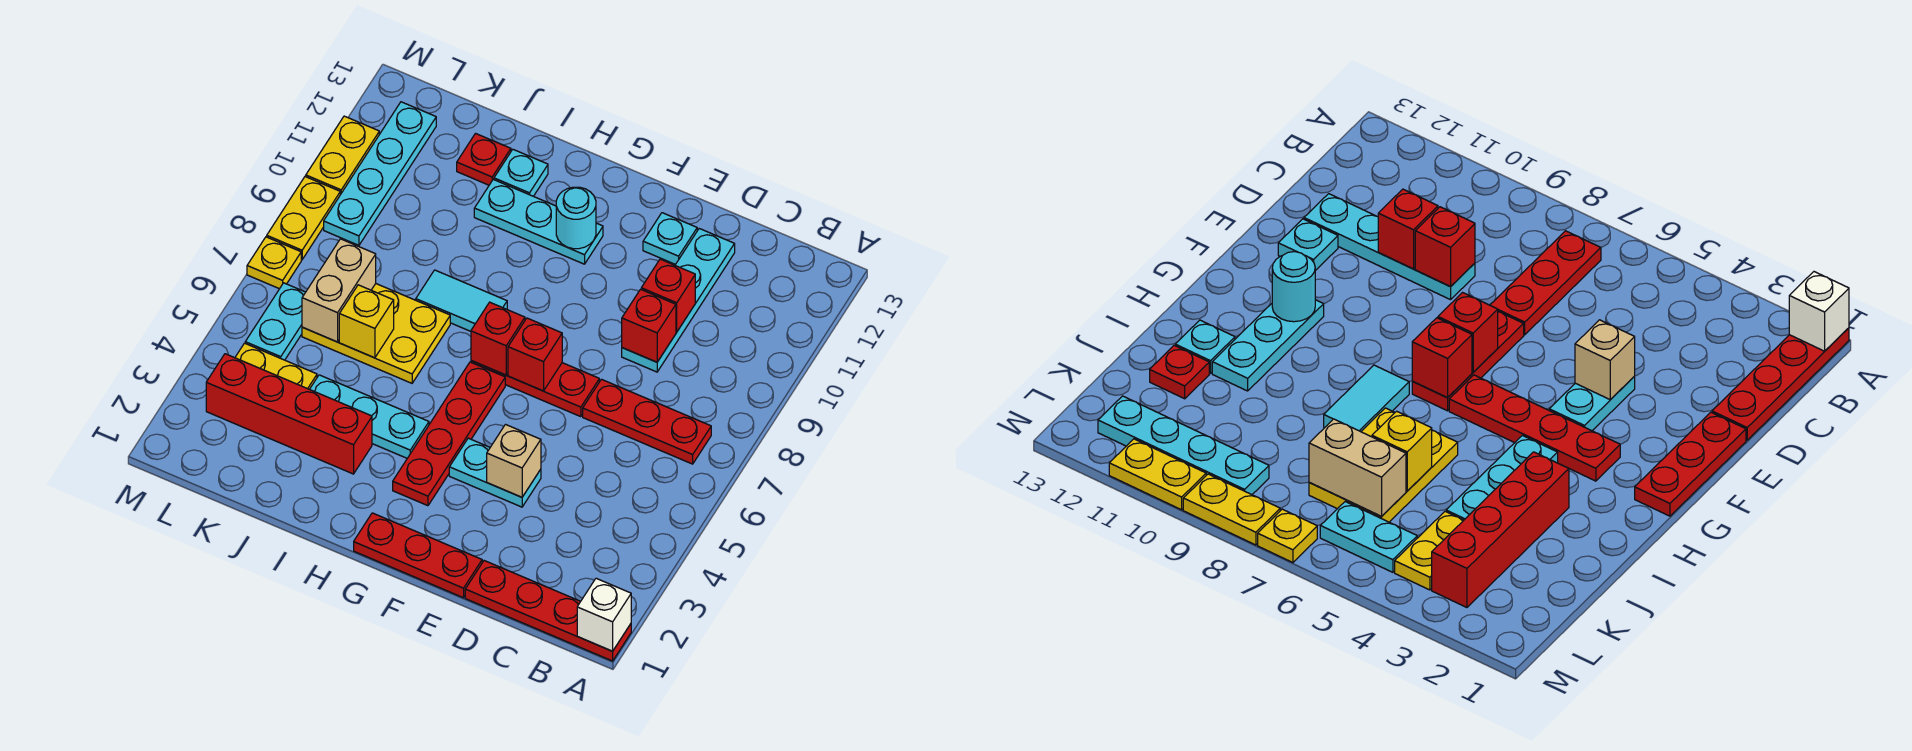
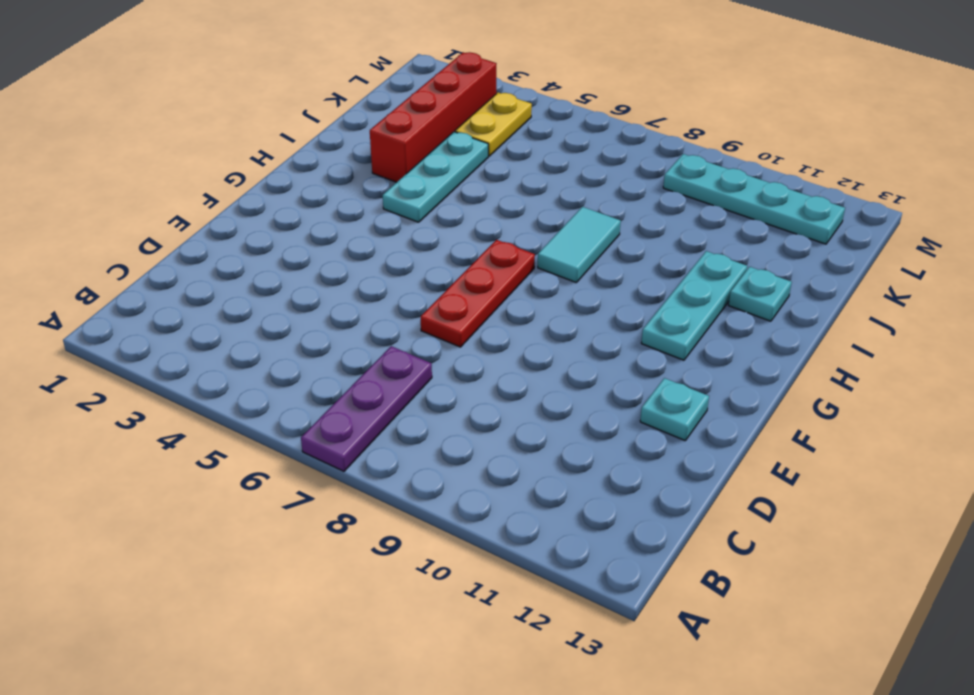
purple 1x3 plate [301,346,432,471] -> red 1x3 plate [583,379,711,464]
none -> red 1x4 plate [465,561,631,661]
none -> cyan 1x4 plate [622,229,735,372]
none -> red 1x3 plate [354,513,482,598]
none -> cyan 1x2 plate [449,438,541,507]

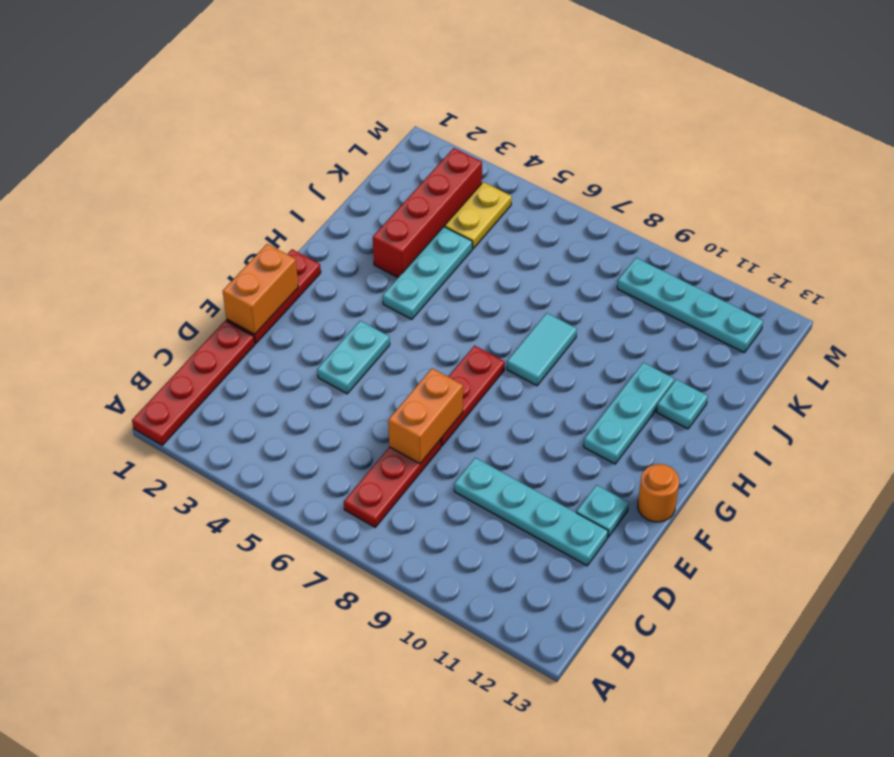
orange 1x2 brick [388,368,463,464] -> none
orange 1x2 brick [223,244,298,334] -> none
orange 1x1 round brick [638,464,679,522] -> none
none -> red 1x4 plate [393,362,505,506]
none -> yellow 2x3 plate [302,284,450,383]
none -> red 1x1 plate [457,134,511,185]
none -> cyan 1x2 plate [245,283,306,360]

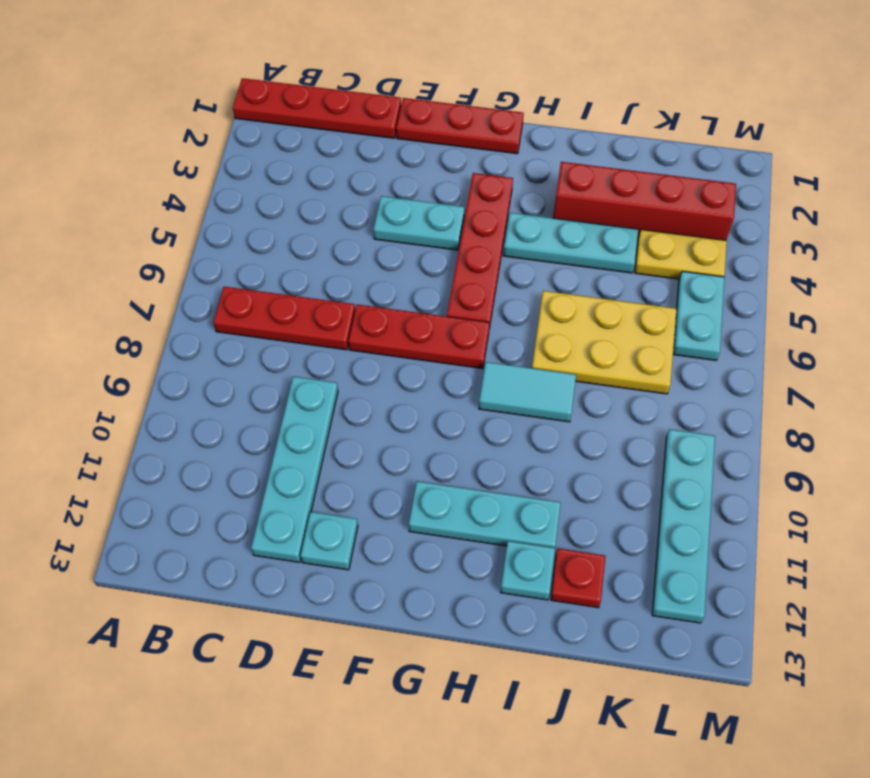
none -> yellow 1x1 plate [247,237,301,289]
none -> yellow 1x2 plate [267,176,340,260]
none -> yellow 1x2 plate [306,116,379,195]
none -> white 1x1 brick [577,578,631,651]

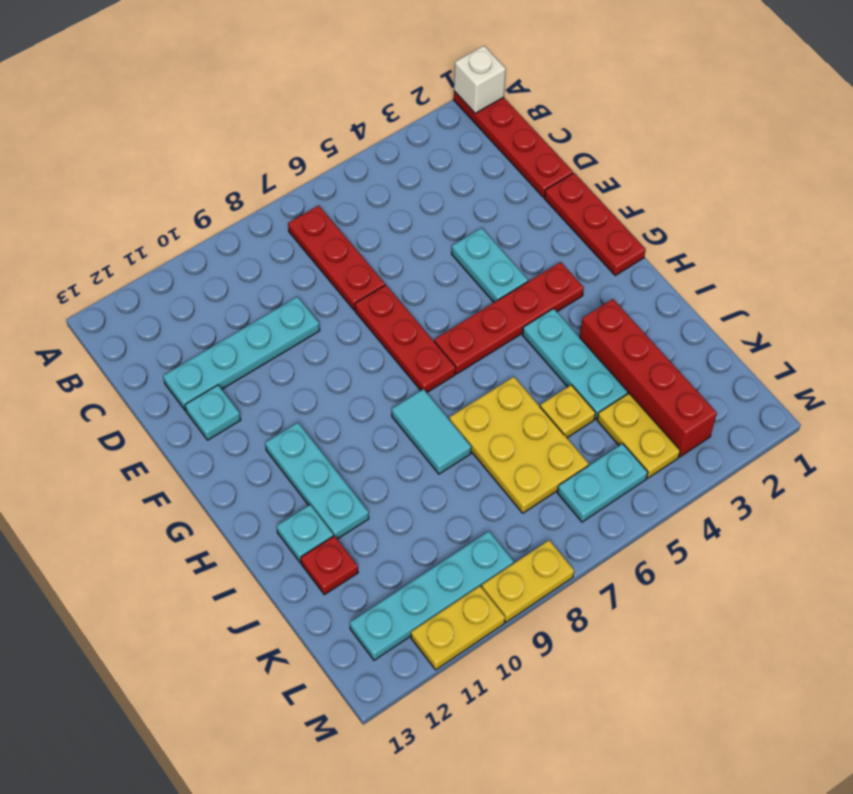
yellow 1x1 plate [540,385,595,438] -> yellow 1x1 plate moved to [247,237,301,289]
none -> red 1x1 brick [622,289,676,362]
none -> red 1x1 brick [641,259,695,332]
none -> tan 1x1 brick [487,425,541,497]
none -> red 1x1 brick [508,318,562,391]

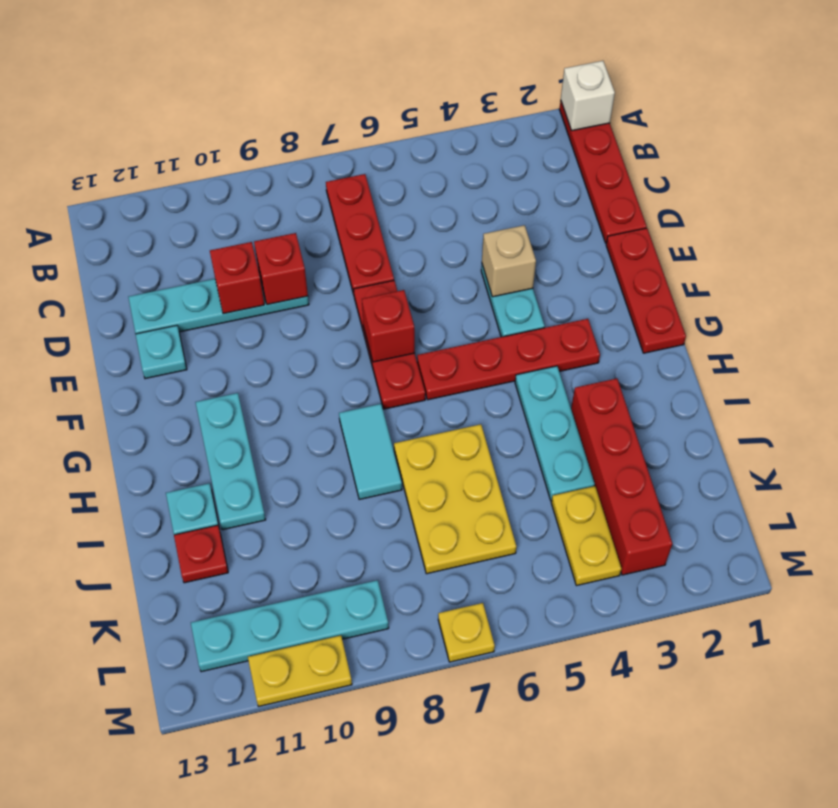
none -> cyan 1x2 plate [245,283,306,360]
none -> yellow 1x2 plate [267,176,340,260]
none -> red 1x1 brick [471,302,525,375]
none -> cyan 1x1 round brick [556,187,596,249]

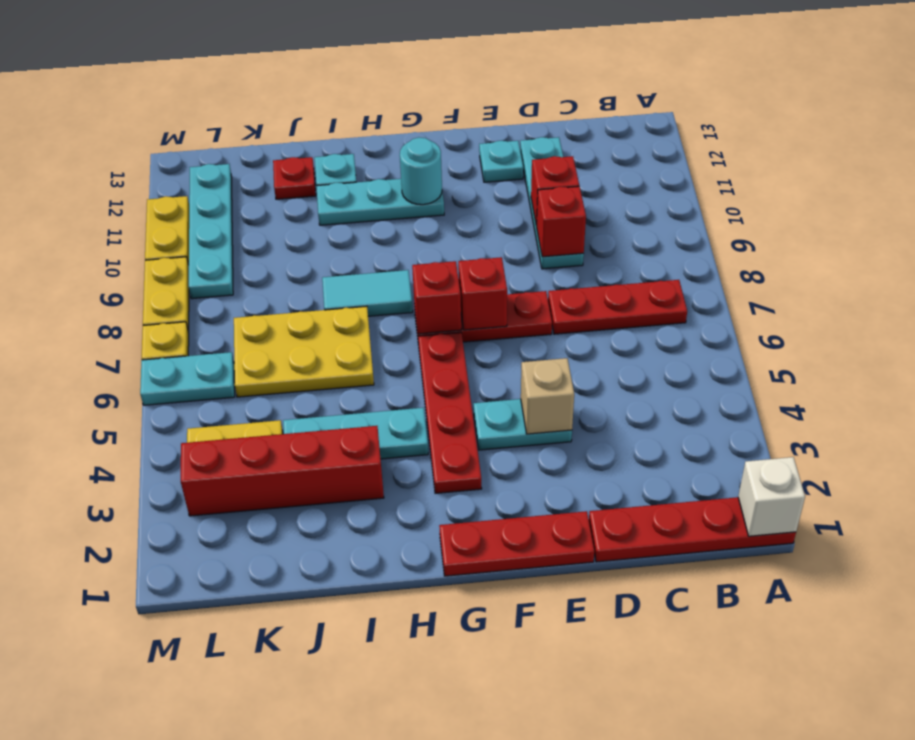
cyan 1x2 plate [140,352,235,405] -> cyan 1x2 plate turned to [245,283,306,360]
none -> yellow 1x1 brick [339,285,394,358]
none -> tan 1x2 brick [302,239,376,342]

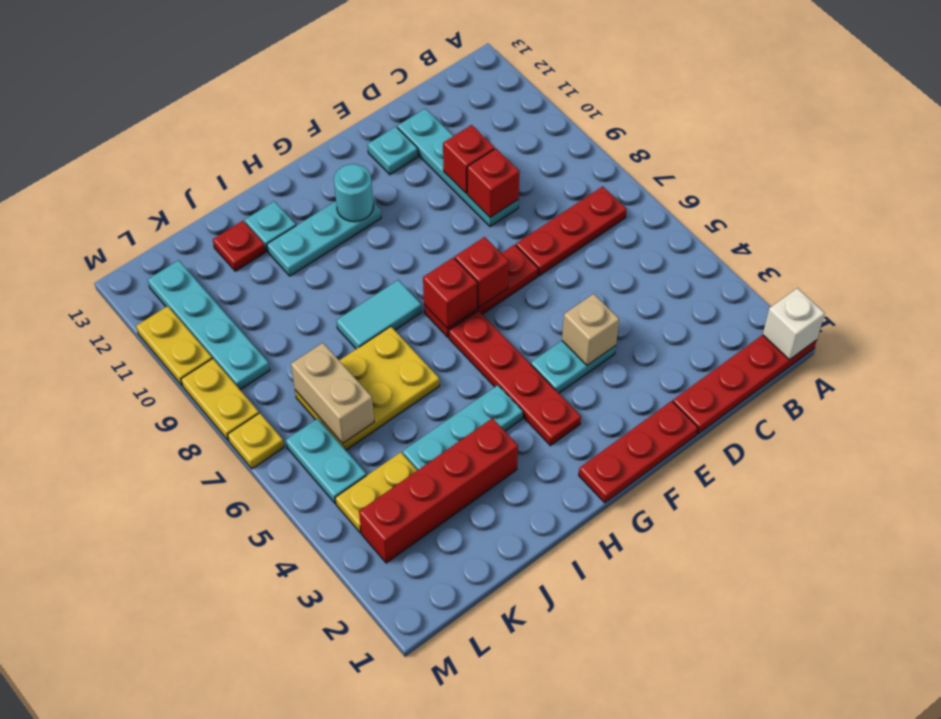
none -> yellow 1x1 brick [339,285,394,358]

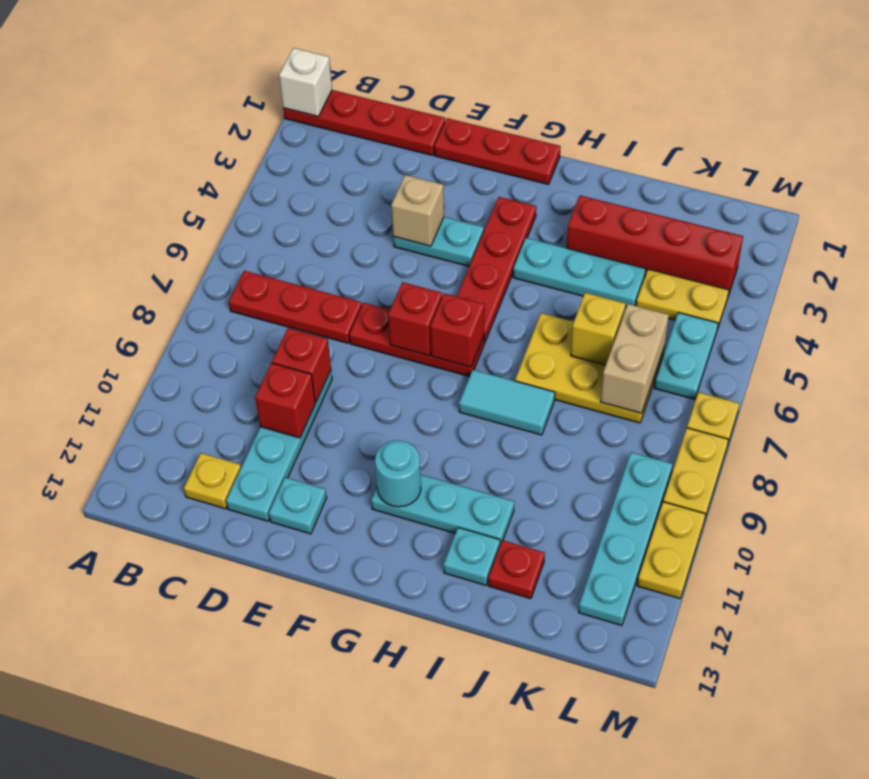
yellow 1x1 plate [184,453,241,509] -> none

